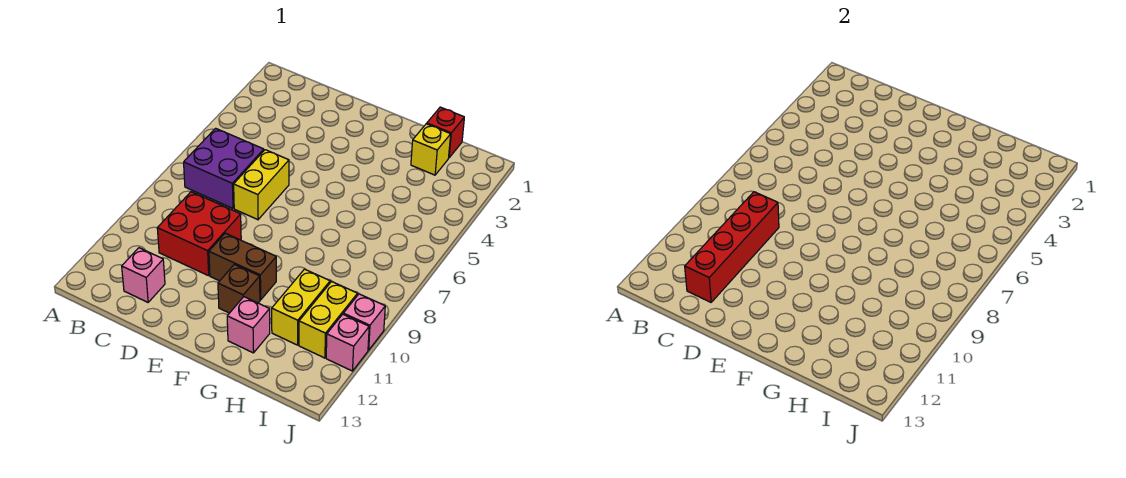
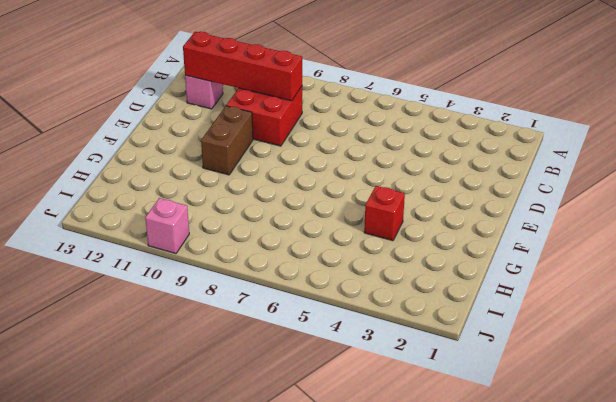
red 1x1 brick [364,186,405,241] -> red 1x1 brick moved to [427,107,464,158]
none -> purple 2x2 brick [184,128,264,208]
none -> yellow 1x2 brick [234,150,289,220]
none -> brown 1x1 brick [218,264,260,313]

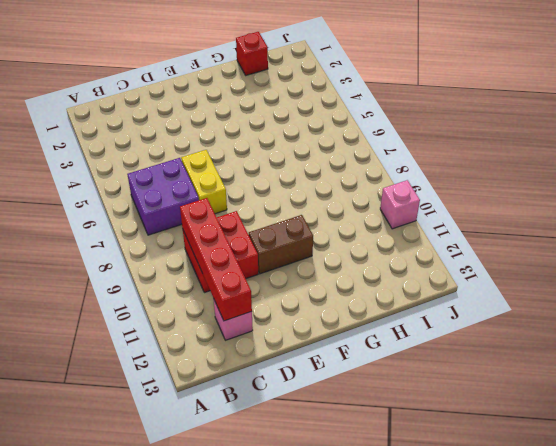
none -> brown 1x1 brick [218,264,260,313]
none -> pink 1x1 brick [227,297,270,353]
none -> yellow 1x1 brick [411,124,451,175]

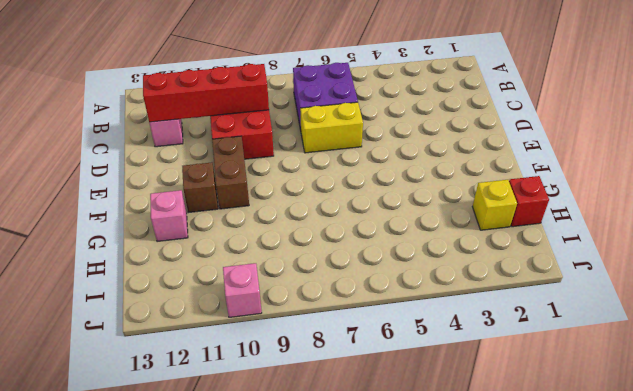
none -> yellow 1x2 brick [272,269,330,345]
none -> yellow 1x2 brick [299,282,358,358]
none -> pink 1x1 brick [326,314,369,371]

